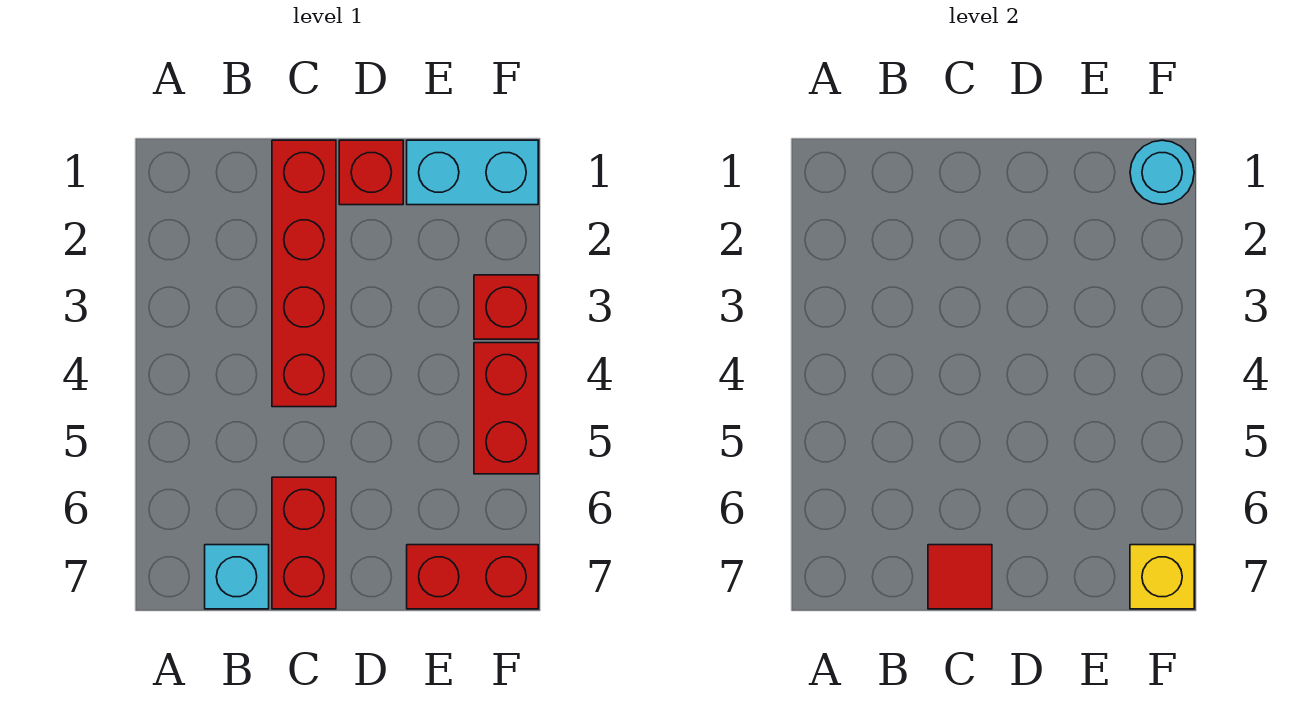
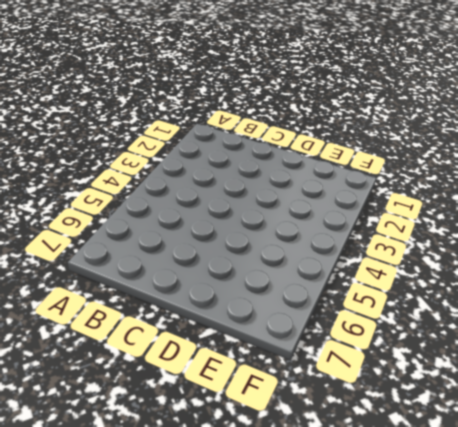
none -> cyan 1x1 brick [205,545,269,609]
none -> red 1x4 brick [272,140,336,407]

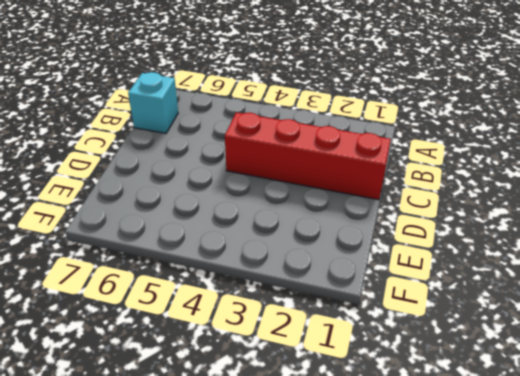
none -> red 1x2 brick [272,477,336,609]
none -> red 1x1 brick [339,140,403,205]

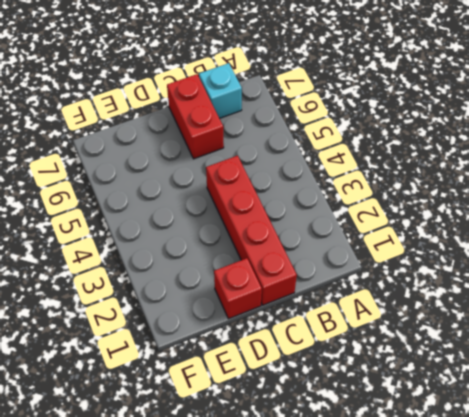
none -> cyan 1x2 brick [407,140,538,205]
none -> red 1x2 brick [407,545,538,609]

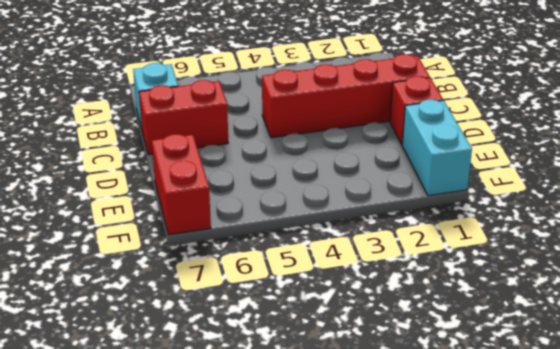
none -> red 1x1 brick [474,275,538,339]
none -> red 1x2 brick [474,343,538,474]

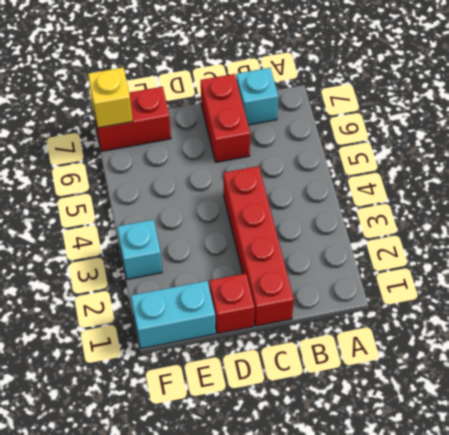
cyan 1x1 brick [117,220,162,279] -> red 1x1 brick [474,275,538,339]
none -> red 1x2 brick [474,343,538,474]
none -> red 1x1 tile [928,545,992,609]

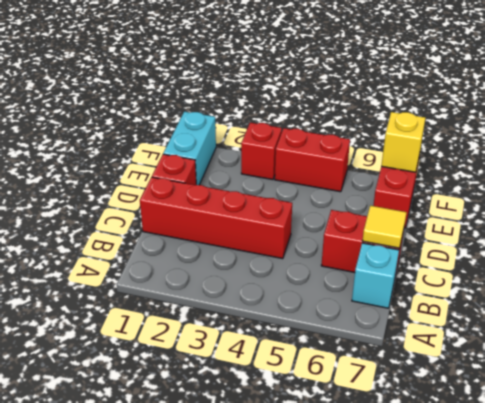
yellow 1x1 tile [362,206,407,248] -> red 1x1 tile [928,545,992,609]
none -> cyan 1x1 round brick [1130,140,1194,204]

